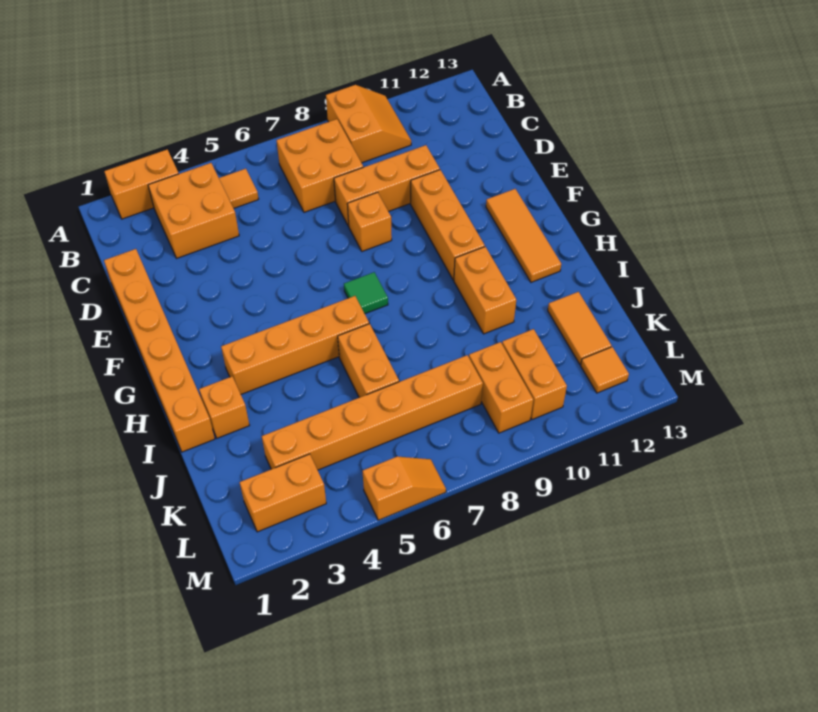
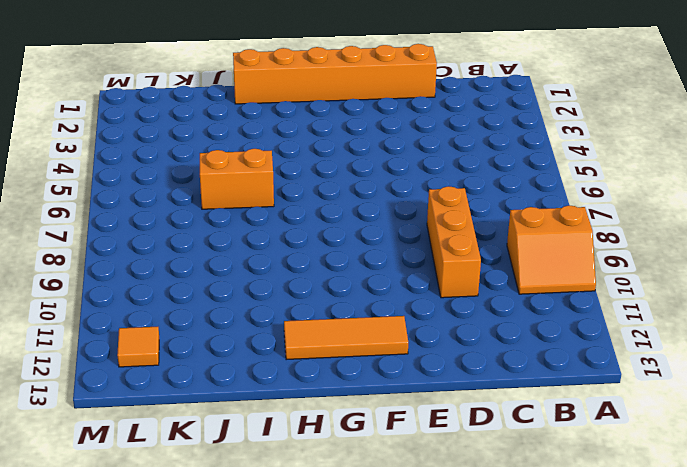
none -> orange 1x2 brick [104,150,179,219]
none -> orange 2x2 brick [148,163,239,258]
none -> orange 1x1 tile [219,169,259,208]

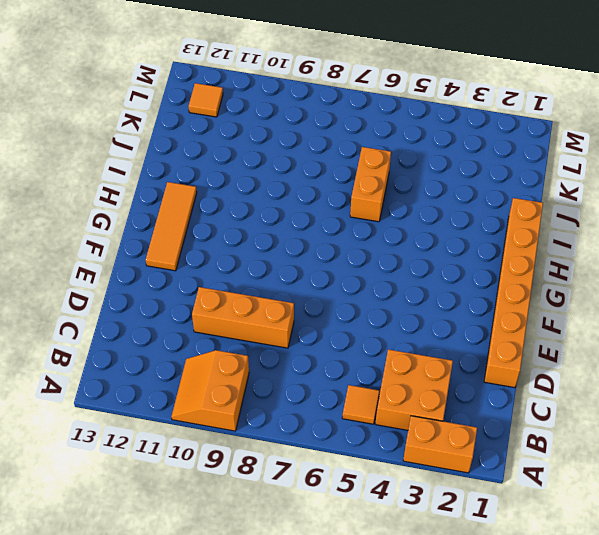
none -> orange 2x2 brick [277,119,363,212]
none -> orange 1x1 brick [347,192,392,251]
none -> orange 1x3 brick [411,170,485,280]

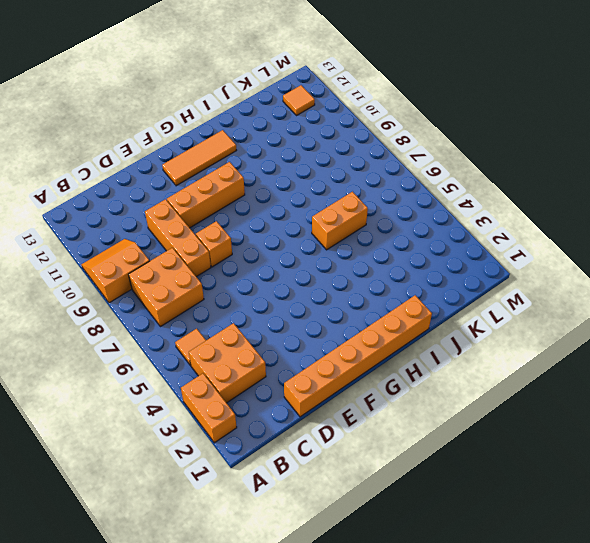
none -> green 1x1 tile [344,272,388,314]
none -> orange 1x4 brick [221,296,369,394]
none -> orange 1x2 brick [454,247,516,334]

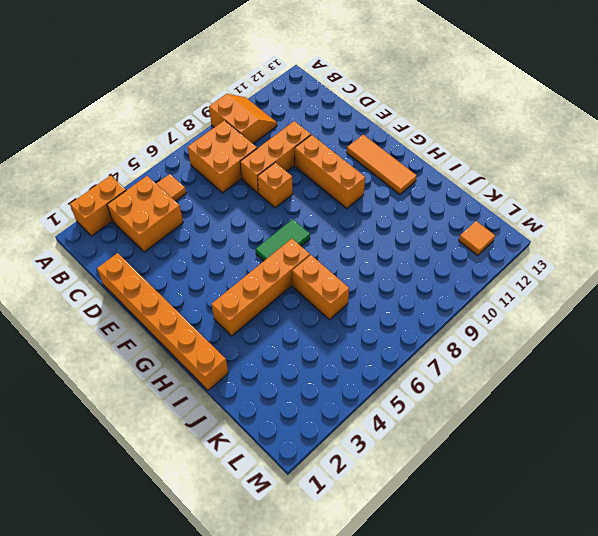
green 1x2 tile [256,219,310,261] -> green 1x1 tile [344,272,388,314]
none -> orange 1x2 brick [454,247,516,334]
none -> orange 1x1 brick [199,376,250,438]
none -> orange 1x2 tile [548,292,611,364]

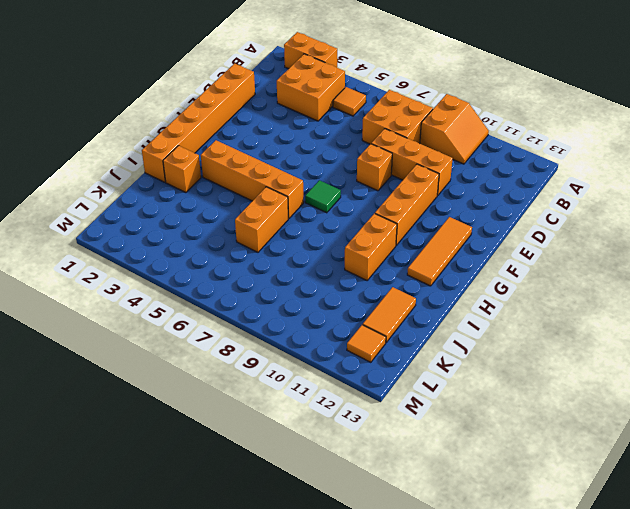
none -> orange 1x6 brick [262,355,483,470]
none -> orange 1x2 brick [469,342,533,433]
none -> orange 1x2 brick [502,329,567,420]

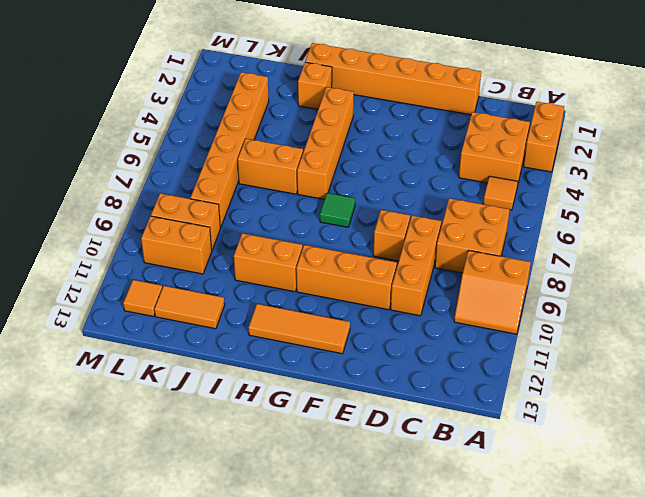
none -> orange 1x2 brick [240,454,326,532]
none -> orange 1x2 slope [363,456,446,520]

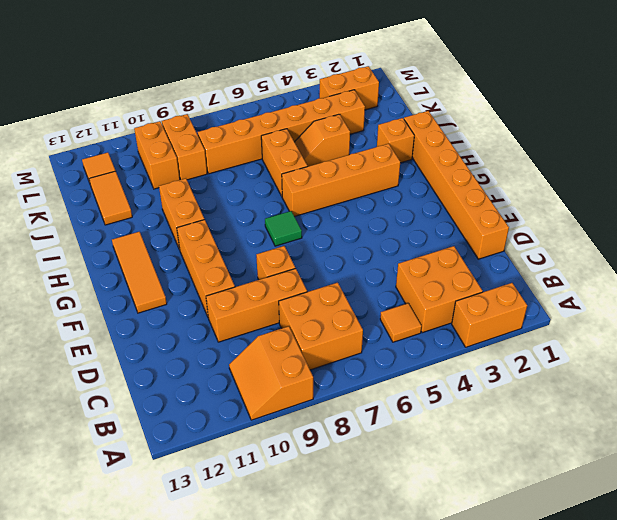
orange 1x2 slope [295,114,350,166] -> orange 1x2 slope moved to [363,456,446,520]

